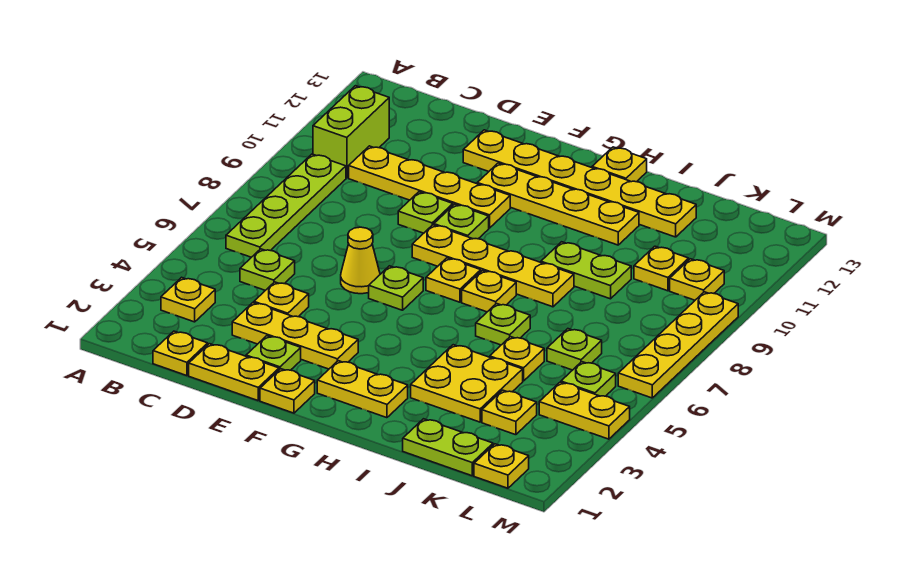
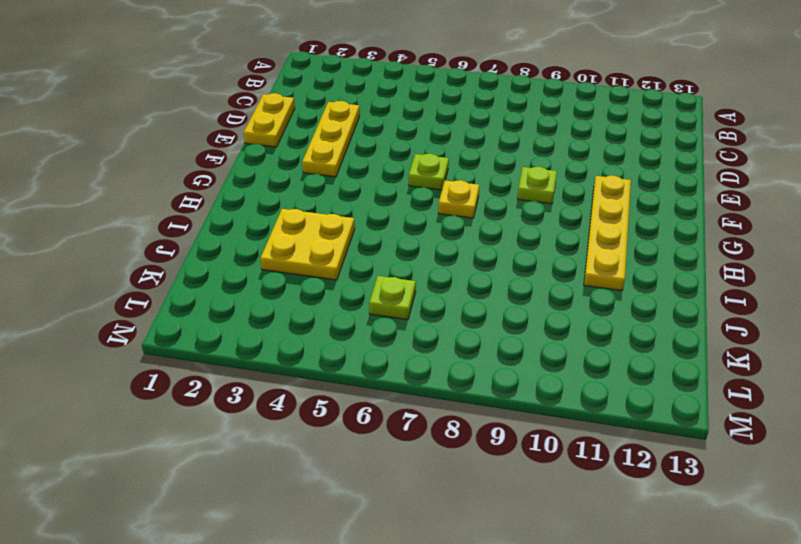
none -> yellow 1x1 plate [161,277,215,322]
none -> lime 1x4 plate [226,154,346,257]
none -> lime 1x2 brick [313,86,389,178]
none -> yellow 1x1 plate [153,331,208,376]

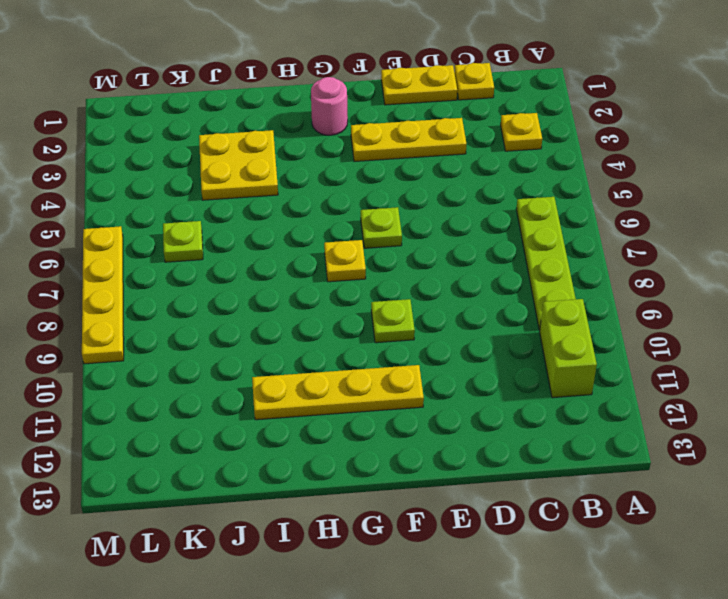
pink 1x1 round brick [311,77,348,135] -> yellow 1x2 plate [317,361,408,418]
none -> lime 1x1 plate [240,249,295,290]
none -> yellow 1x4 plate [349,146,510,228]
none -> yellow 1x1 plate [254,282,309,317]
none -> lime 1x1 plate [246,336,301,370]

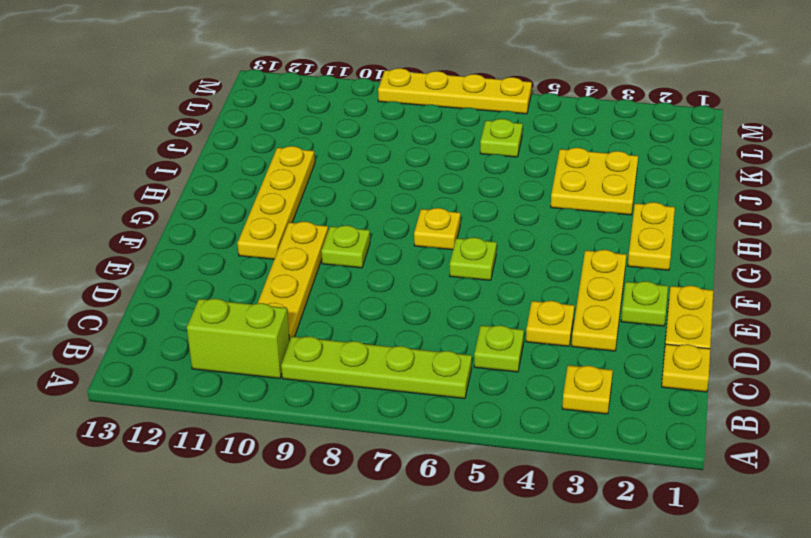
none -> yellow 1x1 cone [341,227,380,294]
none -> lime 1x1 plate [398,192,453,233]
none -> yellow 1x6 plate [463,130,696,237]
none -> yellow 1x1 plate [260,369,315,413]

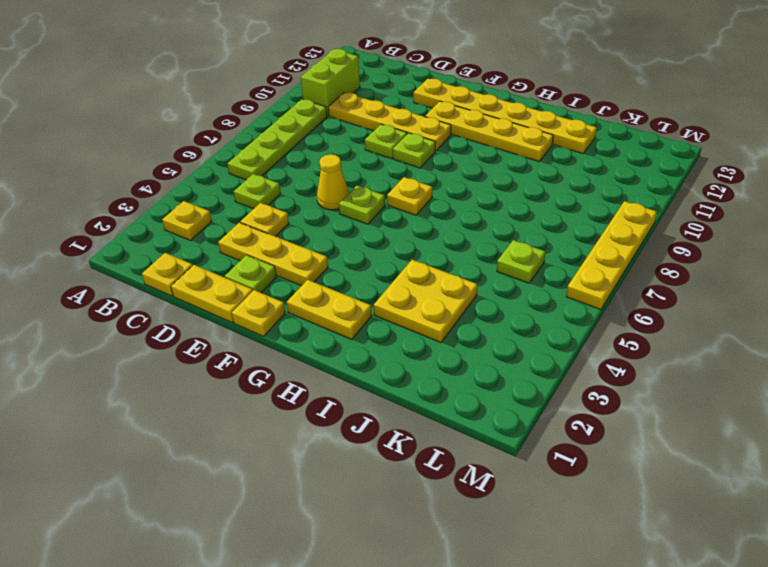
none -> yellow 1x4 plate [412,225,574,307]
none -> yellow 1x1 plate [462,270,516,312]
none -> yellow 1x1 plate [592,147,647,182]
none -> lime 1x1 plate [476,304,530,345]

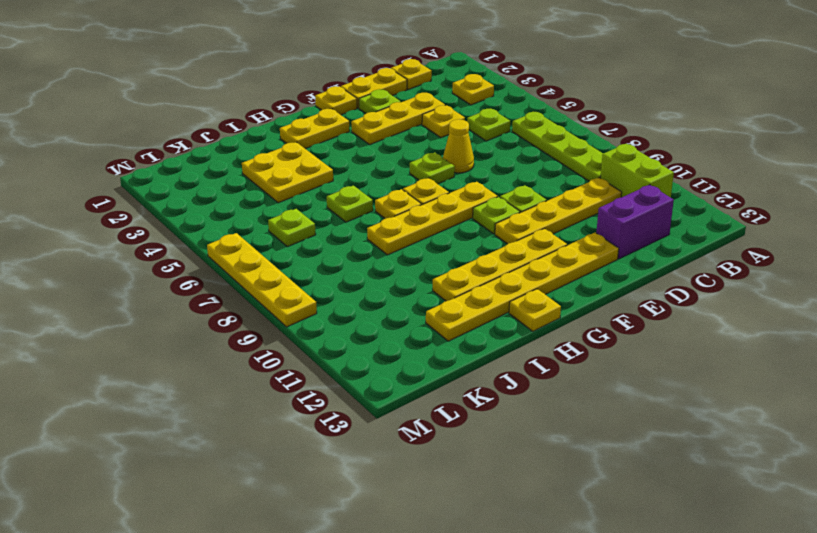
purple 1x2 brick [596,185,674,259] -> none
none -> lime 1x2 plate [541,242,631,299]
none -> lime 1x2 plate [403,419,493,476]
none -> yellow 1x1 plate [490,337,544,381]
none -> yellow 1x1 plate [482,390,537,435]

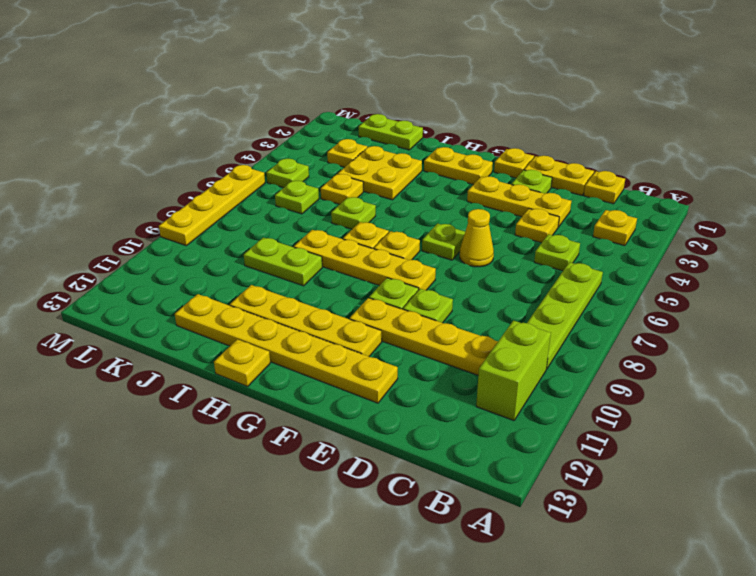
none -> yellow 1x1 plate [634,246,689,291]
none -> yellow 1x1 plate [474,444,529,488]
none -> yellow 1x2 plate [539,382,630,439]
none -> yellow 1x1 plate [670,259,724,300]

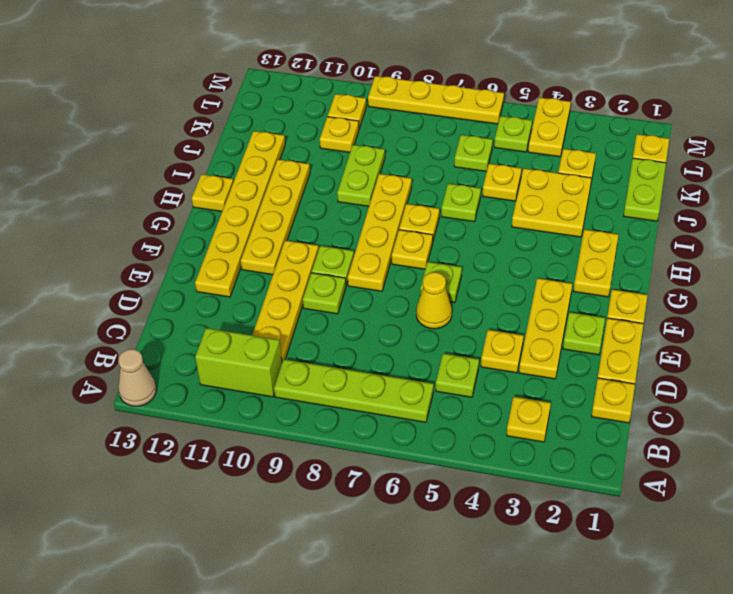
tan 1x1 cone [118,349,156,406] -> none

